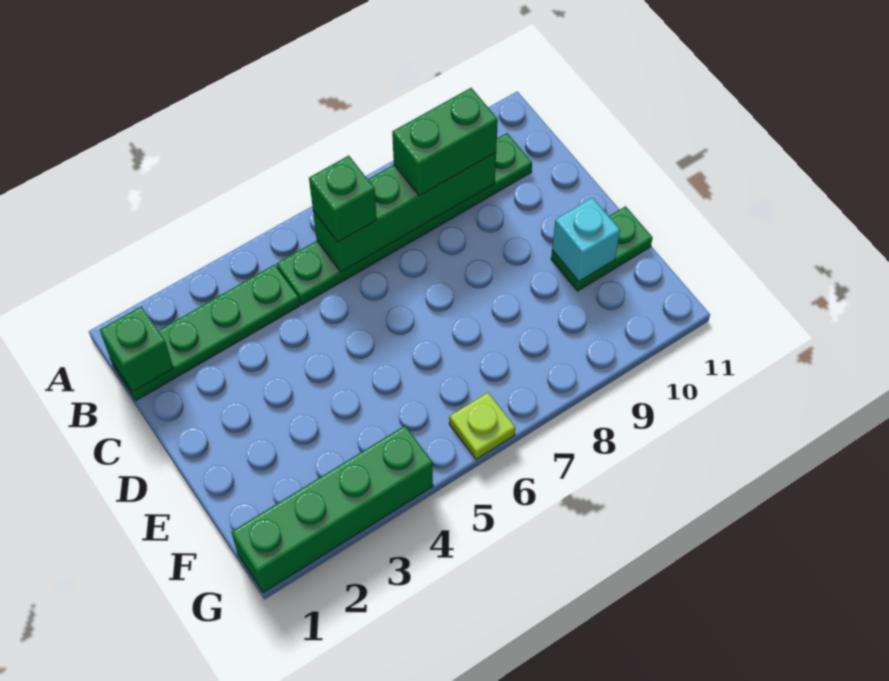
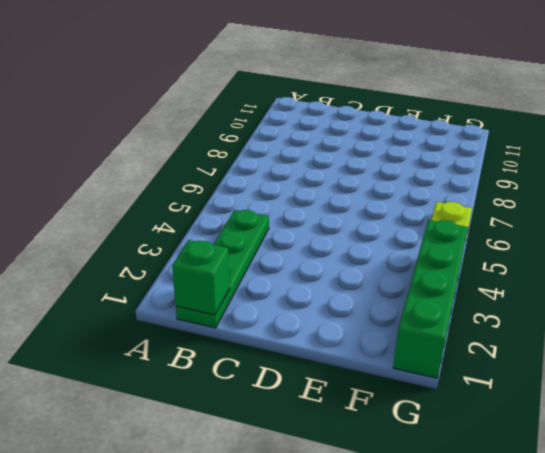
none -> green 1x6 plate [277,133,532,305]
none -> green 1x2 plate [551,206,653,291]

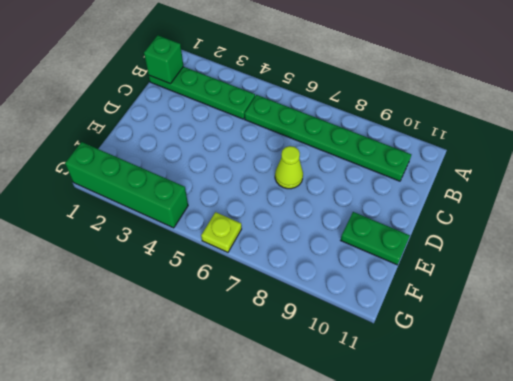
lime 1x1 cone [275,146,303,189] -> none
none -> green 1x4 brick [313,153,496,272]
none -> cyan 1x1 brick [552,198,620,281]

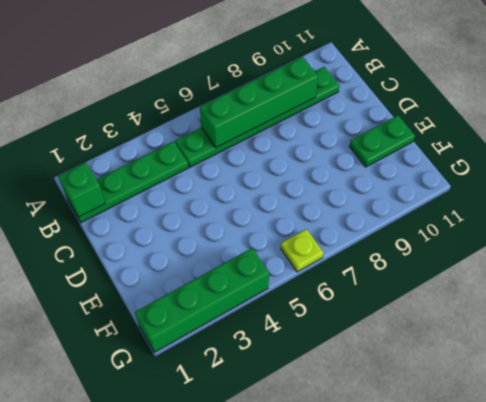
none -> cyan 1x1 brick [552,198,620,281]
none -> green 1x1 brick [309,156,377,242]

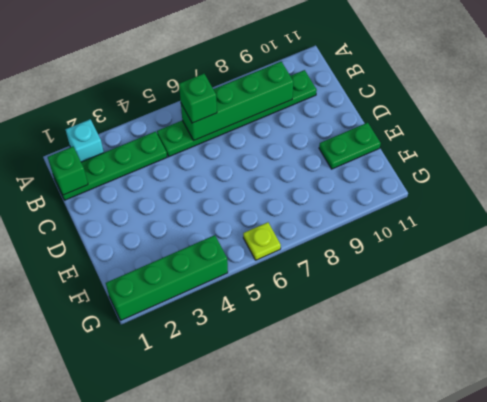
cyan 1x1 brick [66,119,104,162] -> cyan 1x1 brick moved to [552,198,620,281]
none -> green 1x2 brick [392,88,498,196]

